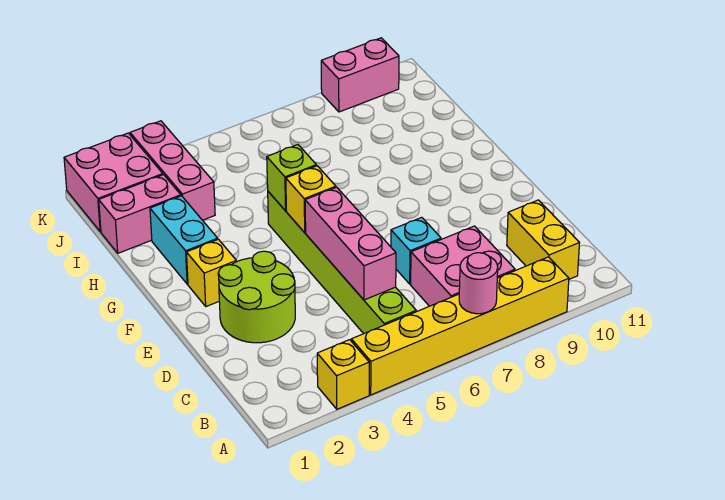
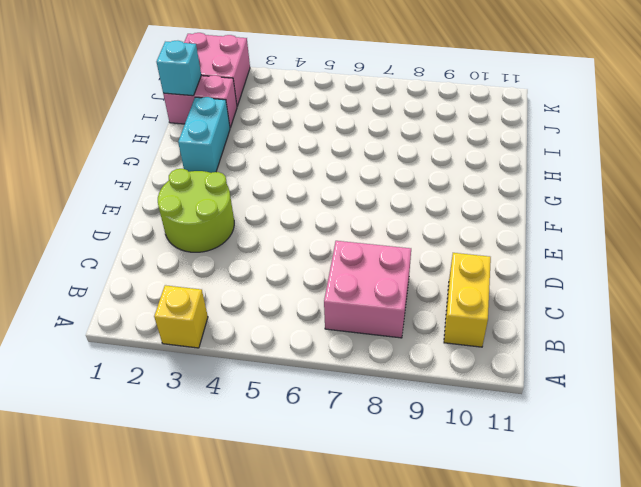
cyan 1x1 brick [157,41,201,96] -> cyan 1x1 brick moved to [391,217,441,284]
none -> yellow 1x6 brick [351,257,569,395]
none -> lime 1x6 brick [268,192,416,334]
none -> yellow 1x1 brick [186,239,236,306]

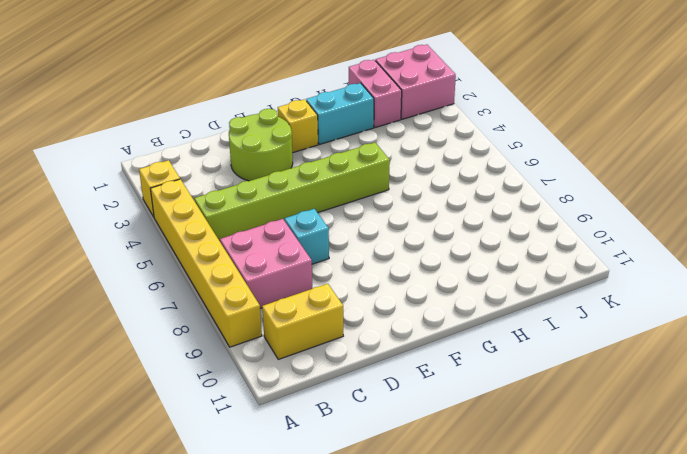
none -> pink 1x3 brick [130,121,215,220]
none -> pink 1x2 brick [321,38,399,112]
none -> pink 1x1 round brick [459,253,498,314]

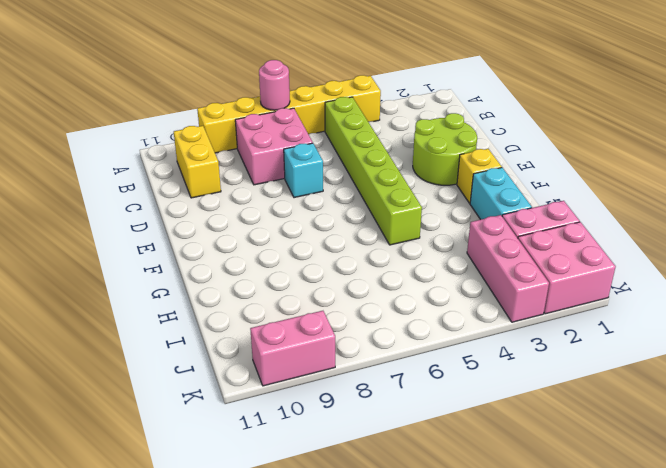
none -> yellow 1x1 brick [317,340,369,409]
none -> pink 1x3 brick [305,187,396,300]
none -> yellow 1x1 brick [286,166,336,232]

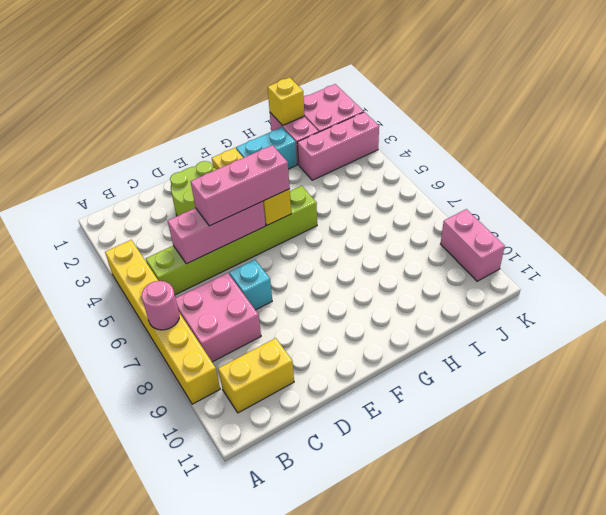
pink 1x3 brick [191,145,290,226] -> none
yellow 1x1 brick [268,77,304,126] -> yellow 1x1 brick moved to [317,340,369,409]
none -> lime 1x1 brick [267,145,316,211]

